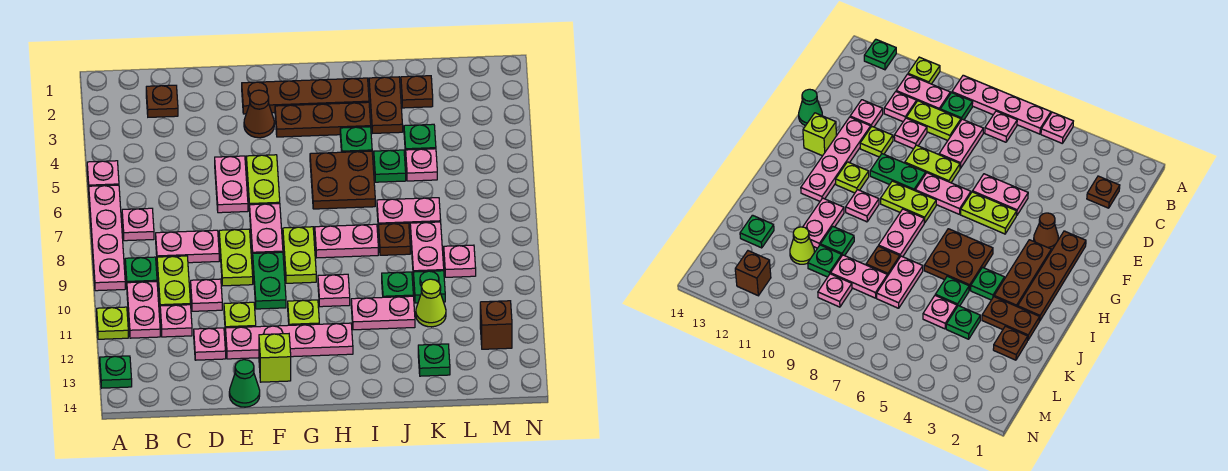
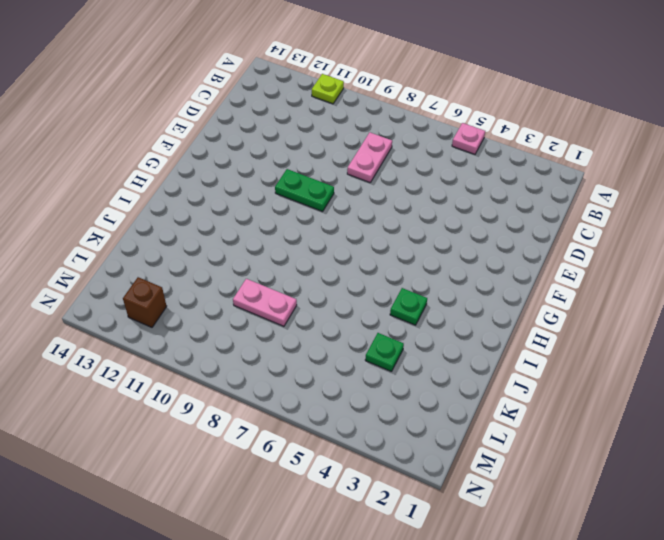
none -> pink 1x4 plate [89,185,125,291]
none -> green 1x1 plate [100,356,132,388]
none -> pink 1x1 plate [122,208,154,241]
none -> green 1x1 plate [125,257,157,284]

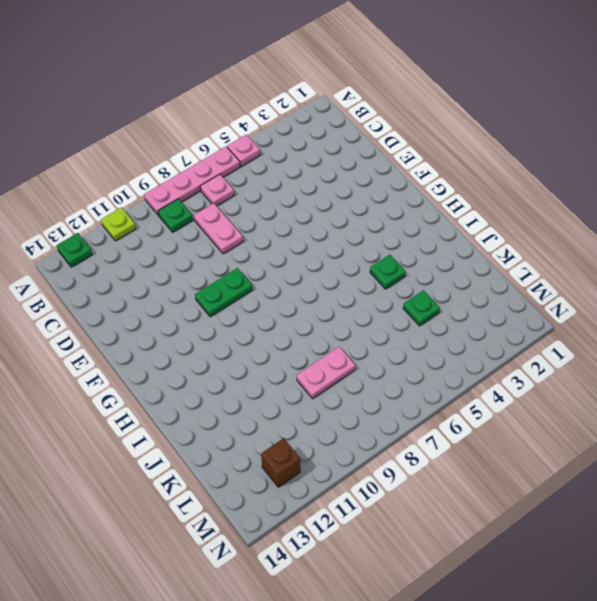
none -> pink 1x2 plate [127,282,160,338]
none -> brown 1x1 plate [146,85,178,117]
none -> lime 1x2 plate [157,256,191,306]
none -> pink 1x1 plate [160,305,192,337]

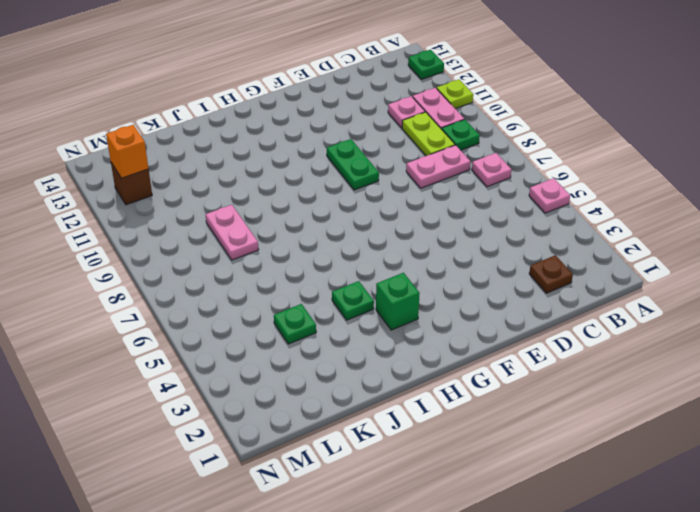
green 1x1 brick [376,273,420,330] -> brown 1x3 plate [275,102,371,137]
orange 1x1 brick [106,125,148,178] -> none
none -> pink 1x4 plate [89,185,125,291]
none -> pink 1x1 plate [191,279,222,311]
none -> pink 1x1 plate [194,328,226,360]
none -> pink 1x2 plate [215,156,248,213]

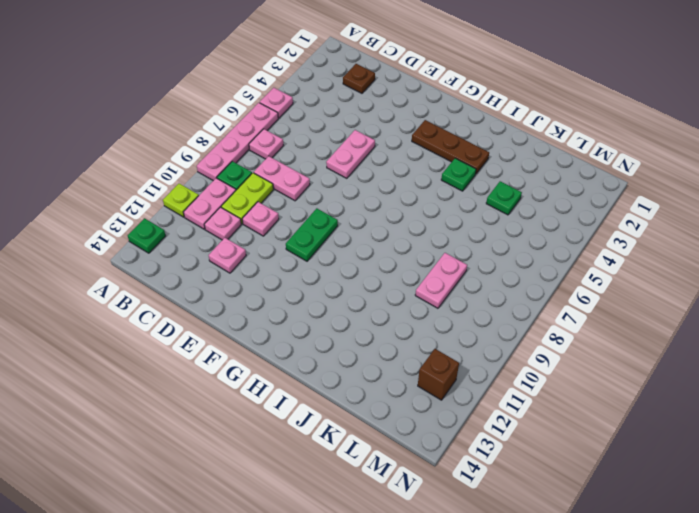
none -> lime 1x2 plate [219,229,253,286]
none -> lime 1x1 plate [224,302,256,334]
none -> pink 1x4 plate [226,323,353,359]
none -> green 1x1 cone [229,360,260,407]

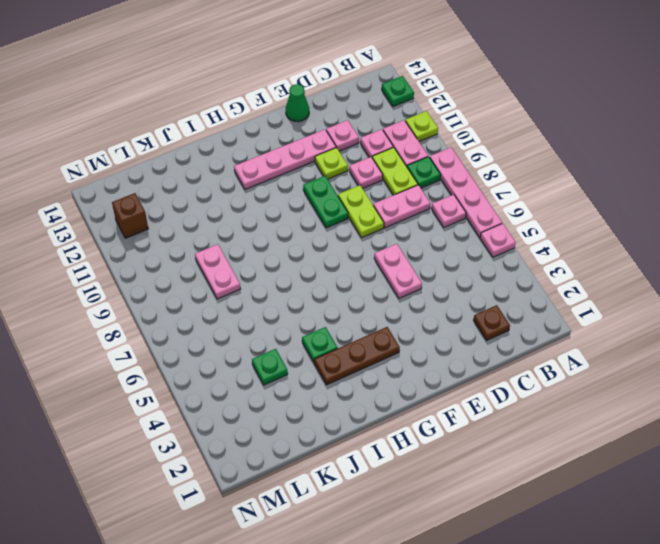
none -> brown 1x4 plate [242,78,369,114]
none -> brown 1x1 cone [244,90,274,138]
none -> lime 1x2 plate [246,155,280,211]
none -> pink 1x2 plate [250,204,283,258]

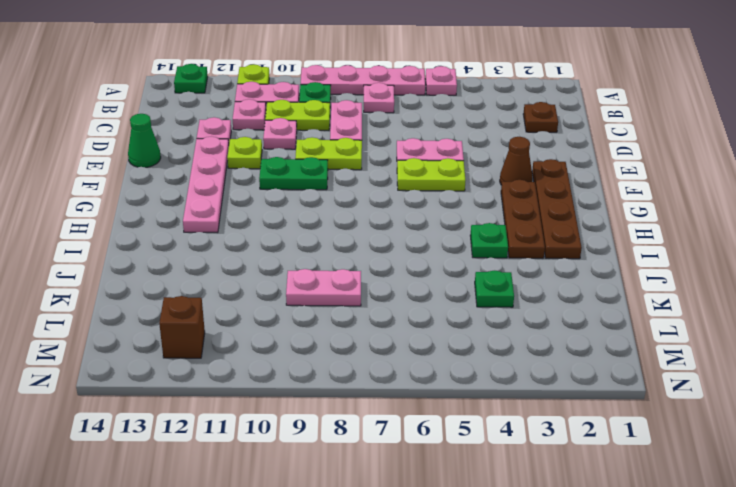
none -> pink 1x2 plate [250,204,283,258]
none -> lime 1x1 brick [259,334,291,382]
none -> lime 1x2 plate [283,227,316,283]
none -> lime 1x1 plate [288,300,319,325]

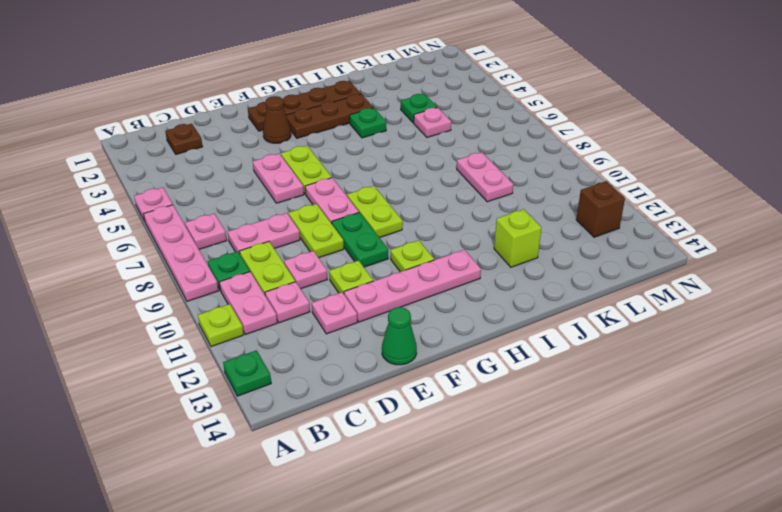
lime 1x1 brick [494,209,542,267] -> lime 1x1 brick moved to [259,334,291,382]
none -> brown 2x2 plate [310,151,375,209]
none -> pink 1x2 plate [315,224,378,258]
none -> pink 1x1 plate [318,274,350,307]
none -> pink 1x2 plate [351,296,415,330]

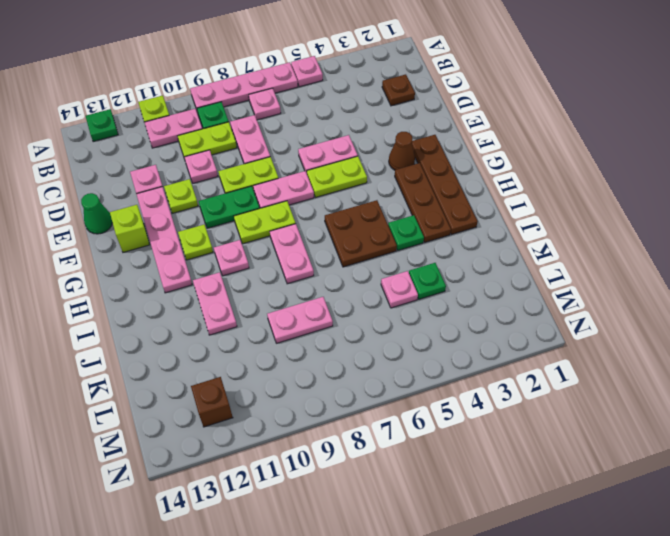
none -> pink 1x1 plate [160,305,192,337]
none -> brown 1x2 plate [369,77,403,133]
none -> green 1x1 plate [374,150,406,182]
none -> pink 1x2 plate [377,198,441,231]

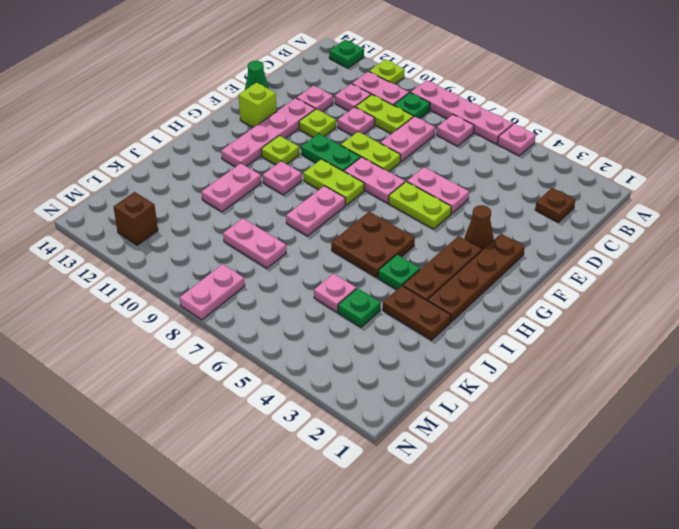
pink 1x2 plate [180,264,245,320] -> pink 1x2 plate moved to [377,198,441,231]
none -> green 1x1 plate [374,150,406,182]
none -> brown 1x1 plate [379,223,410,255]
none -> green 1x1 plate [382,272,413,297]
none -> brown 1x1 plate [401,76,433,108]

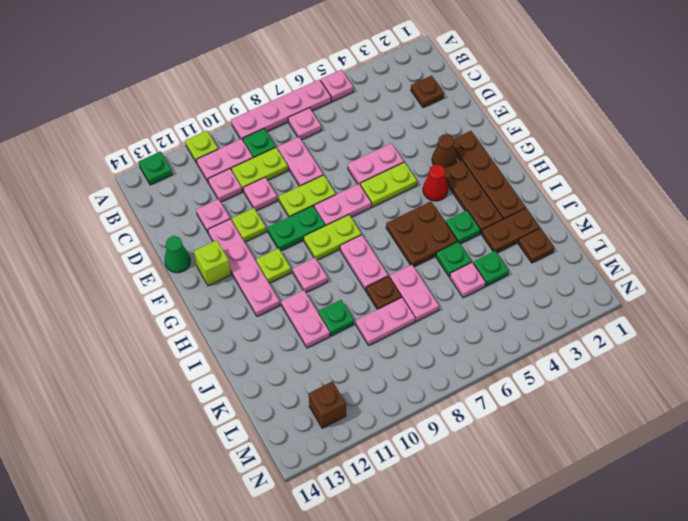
red 1x1 cone [423,164,448,201] -> none
none -> green 1x1 plate [413,271,445,303]
none -> lime 1x1 cone [416,279,446,327]
none -> green 1x1 plate [418,344,450,376]
none -> pink 1x1 plate [444,245,476,277]

